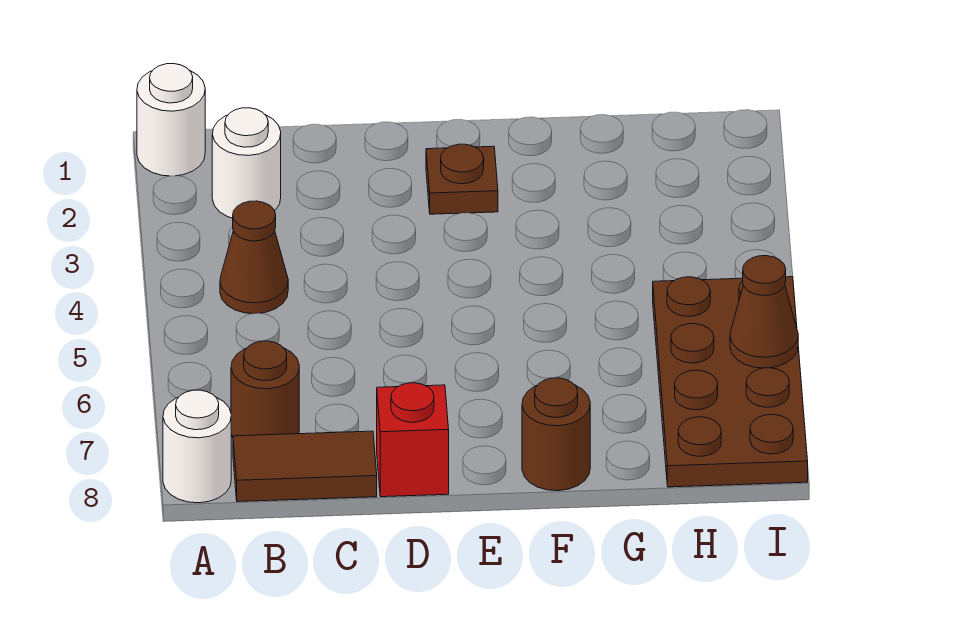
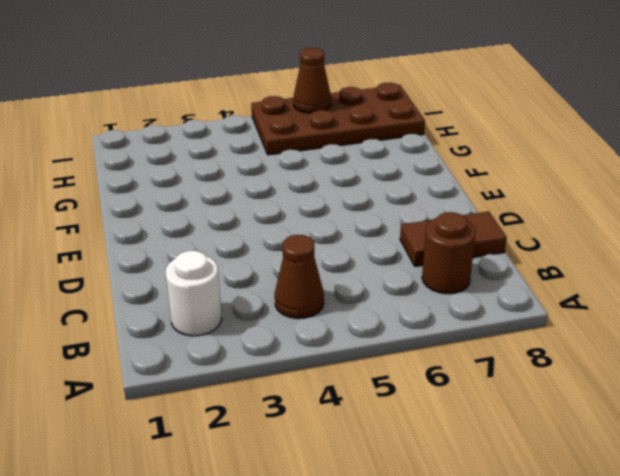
brown 1x2 tile [400,211,507,266] -> brown 1x2 tile turned to [233,431,377,502]
none -> white 1x1 round brick [137,64,205,176]
none -> white 1x1 round brick [163,390,231,503]

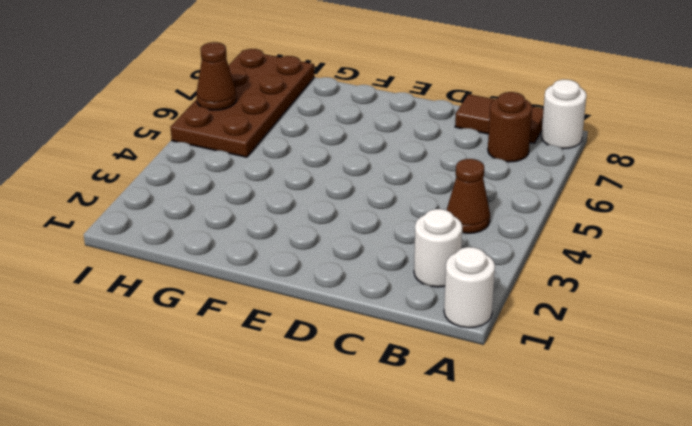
none -> red 1x1 brick [377,383,449,497]
none -> brown 1x1 plate [426,144,498,214]

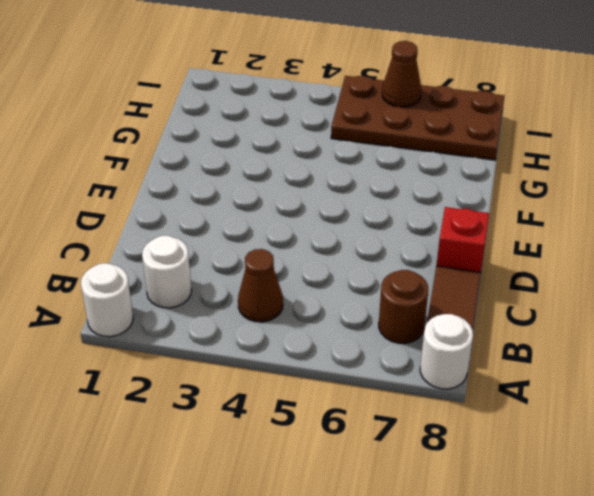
none -> brown 1x1 plate [426,144,498,214]
none -> brown 1x1 round brick [522,378,590,491]

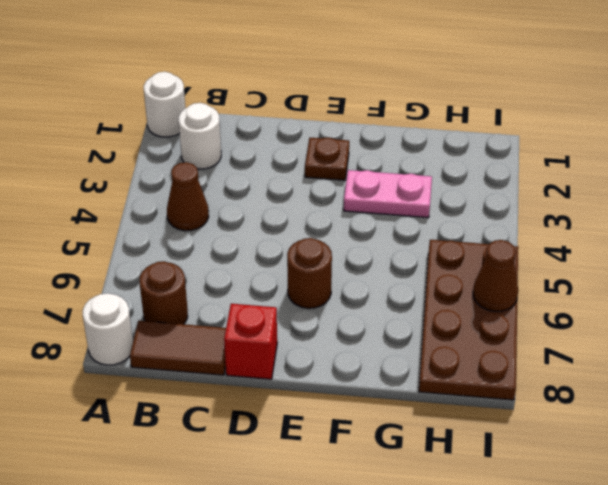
brown 1x1 round brick [287,238,332,308] -> brown 1x1 round brick moved to [522,378,590,491]
pink 1x2 plate [344,170,432,218] -> none

